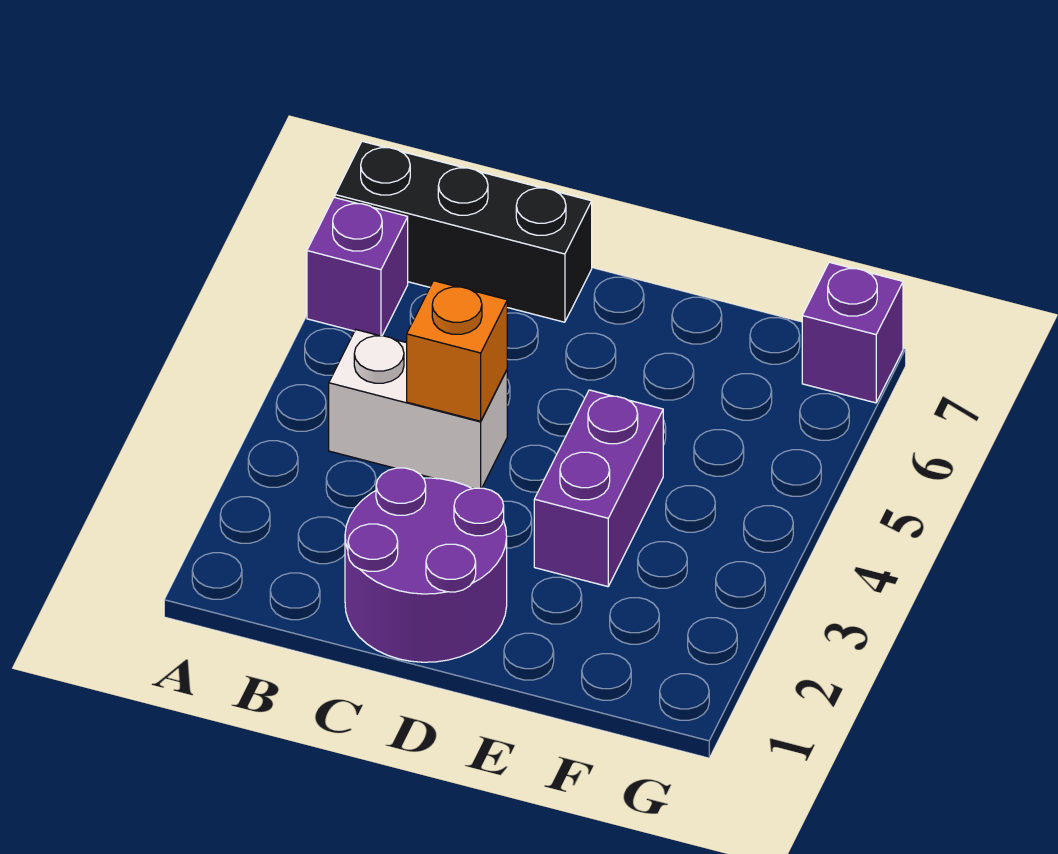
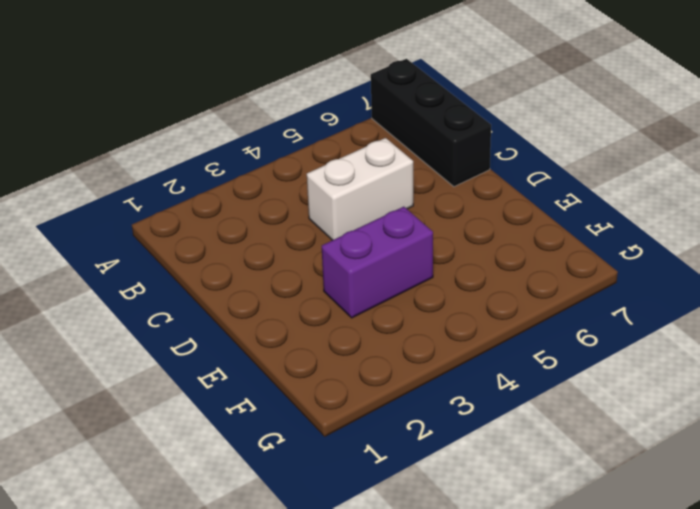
white 1x2 brick [307,138,413,240] -> white 1x2 brick turned to [329,330,507,489]
none -> purple 1x1 brick [307,197,408,336]
none -> purple 2x2 round brick [345,468,507,662]

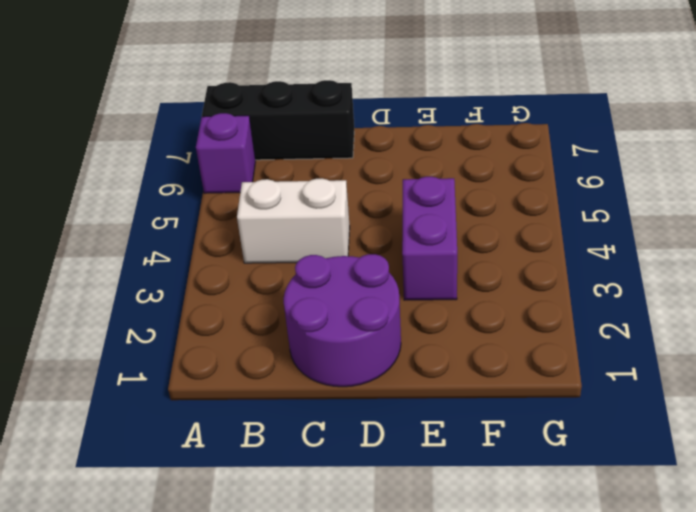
none -> purple 1x1 brick [802,262,903,403]
none -> orange 1x1 brick [407,281,507,421]

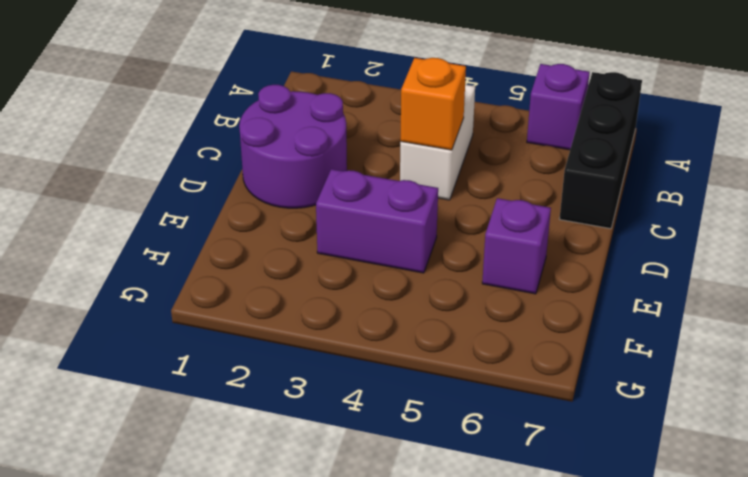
purple 1x1 brick [482,198,551,294] -> purple 1x1 brick moved to [802,262,903,403]

